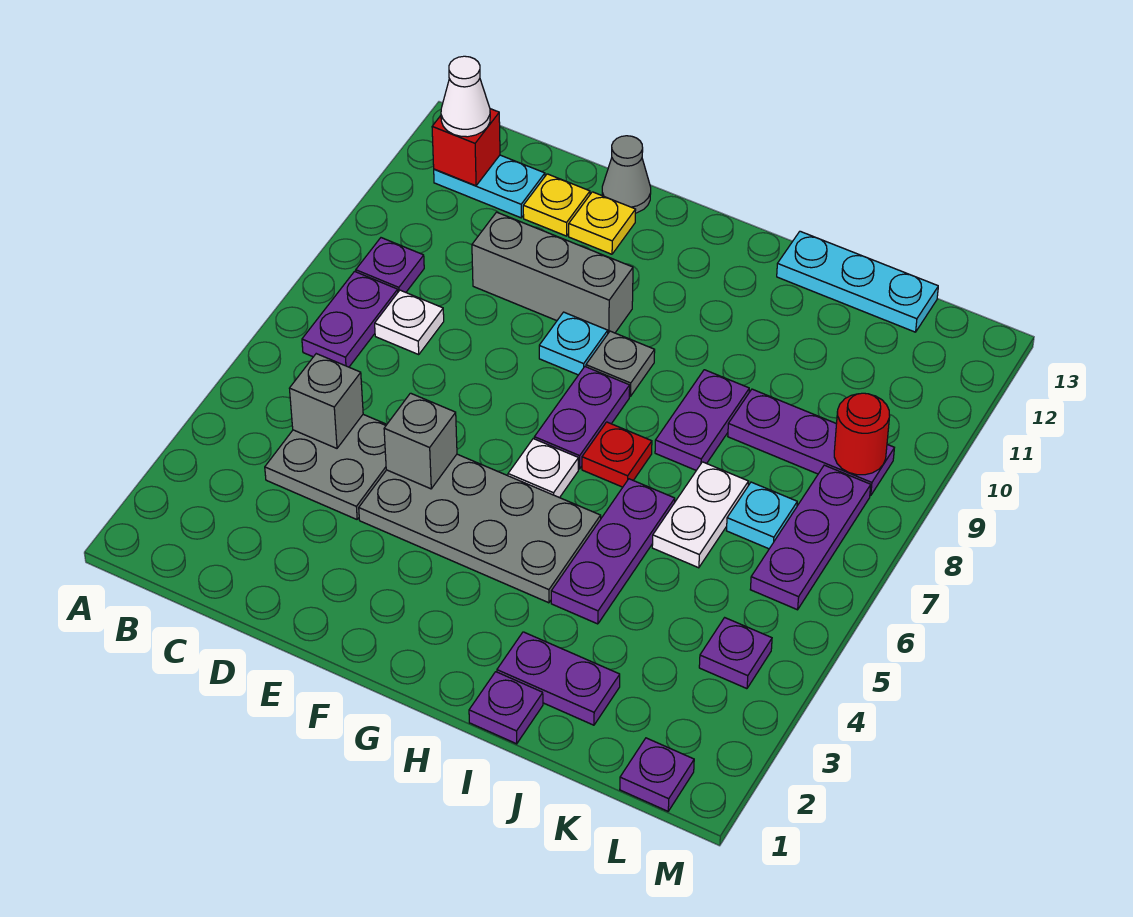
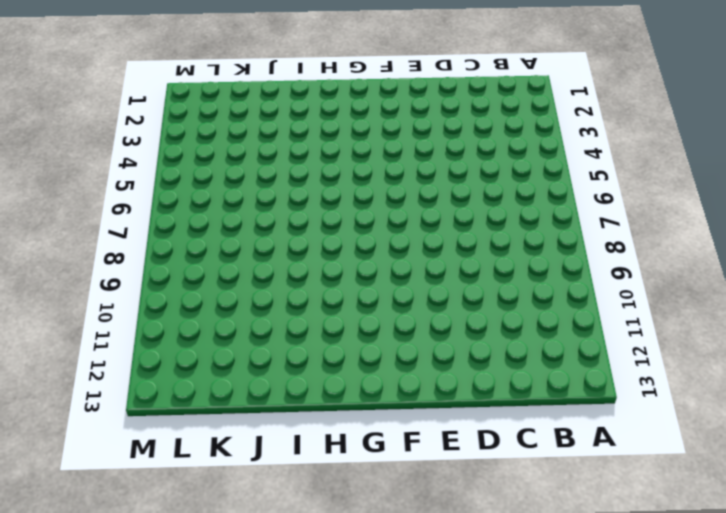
none -> purple 1x2 plate [302,272,398,367]
none -> purple 1x1 plate [356,238,424,292]
none -> cyan 1x2 plate [434,155,545,218]
none -> grey 2x2 plate [265,415,387,519]

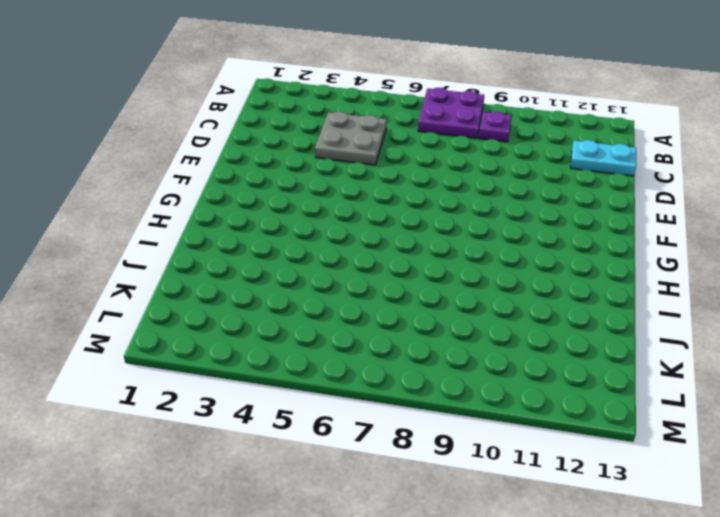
purple 2x2 plate [418,88,484,138] -> purple 1x2 plate [302,272,398,367]
cyan 1x2 plate [571,140,636,176] -> cyan 1x2 plate turned to [434,155,545,218]
none -> white 1x1 plate [375,290,444,354]
none -> grey 1x3 brick [472,212,633,333]
none -> yellow 1x1 plate [523,174,590,236]
none -> grey 2x4 plate [359,454,601,603]

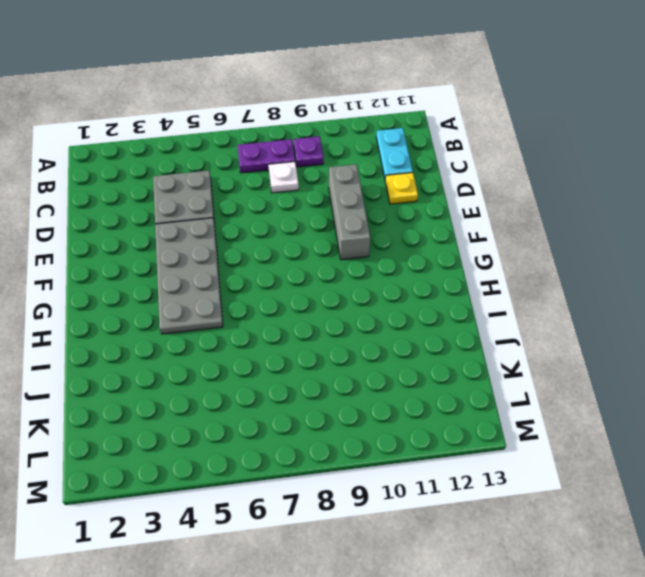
none -> yellow 1x1 plate [569,192,636,254]
none -> grey 1x1 cone [602,136,651,213]
none -> cyan 1x1 plate [539,312,608,375]
none -> white 1x1 plate [508,439,578,498]

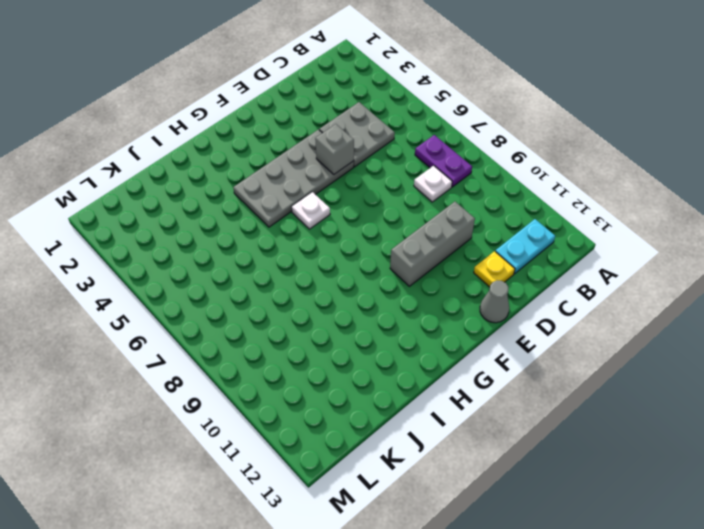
none -> purple 1x1 plate [356,238,424,292]
none -> yellow 1x1 plate [569,192,636,254]
none -> cyan 1x1 plate [539,312,608,375]
none -> purple 1x2 plate [534,367,630,469]

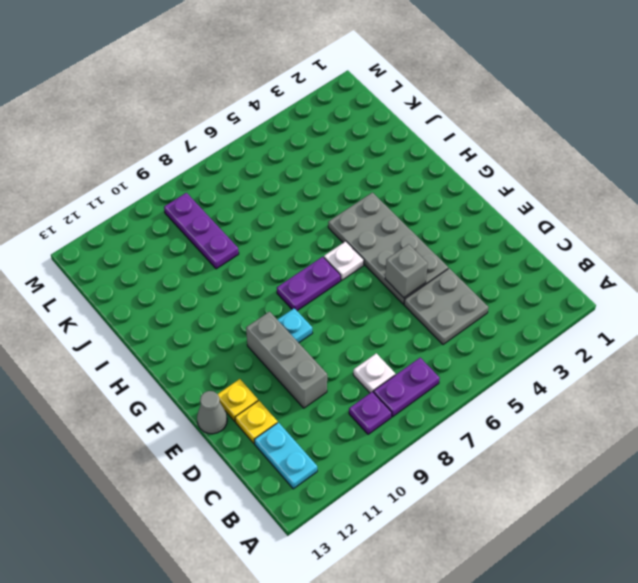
none -> grey 1x1 plate [586,331,655,396]
none -> red 1x1 plate [582,422,652,487]
none -> purple 1x1 plate [469,672,543,744]
none -> purple 1x2 plate [497,632,620,725]

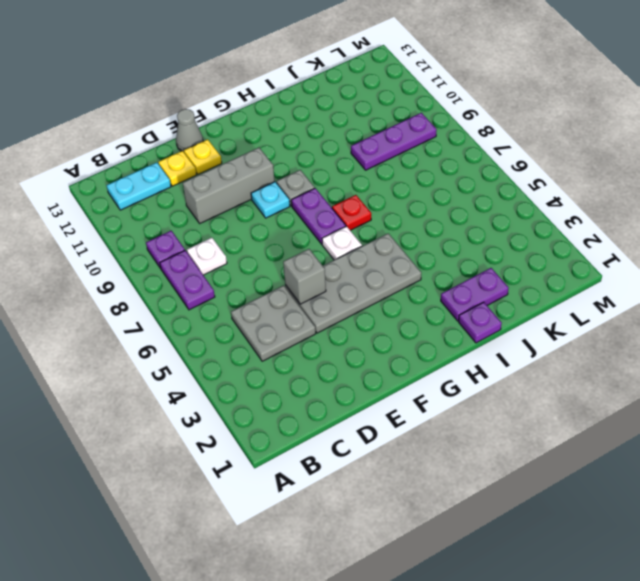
none -> purple 1x3 plate [551,479,675,624]
none -> purple 1x2 plate [655,370,749,470]
none -> cyan 1x3 plate [777,231,938,332]
none -> white 1x2 plate [652,462,748,568]

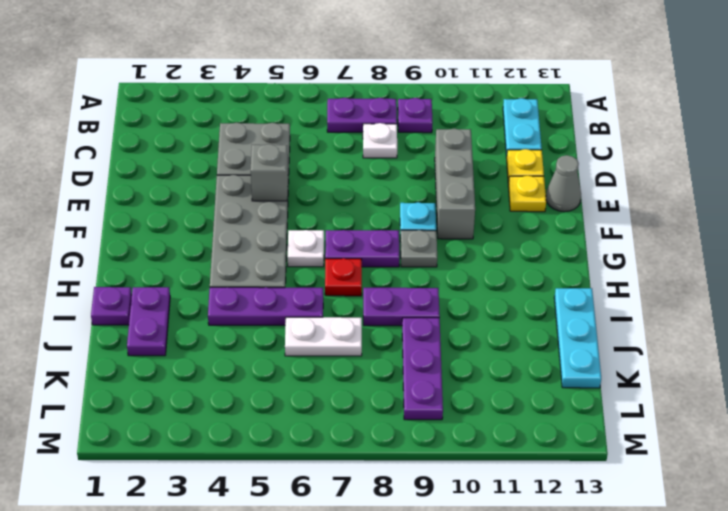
none -> cyan 1x1 plate [726,482,797,549]
none -> purple 1x1 plate [620,738,694,811]
none -> purple 1x1 plate [699,618,772,689]
none -> purple 1x3 plate [750,465,871,610]

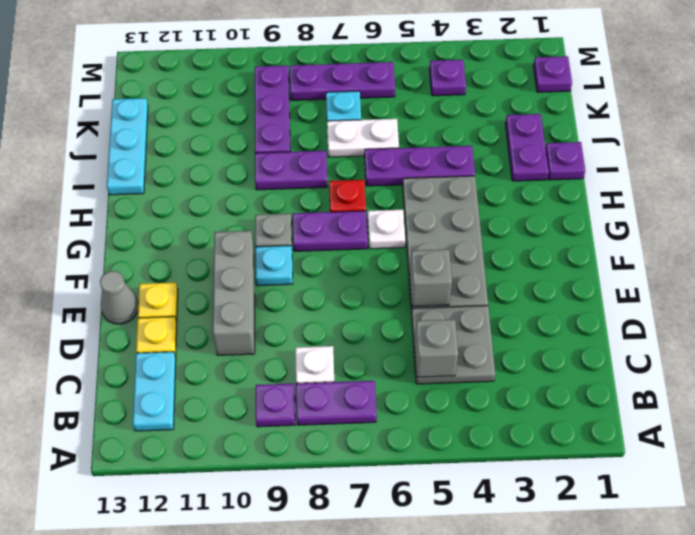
none -> red 1x1 brick [432,109,500,186]
none -> red 1x1 round brick [834,393,890,475]
none -> white 1x1 cone [441,56,490,137]

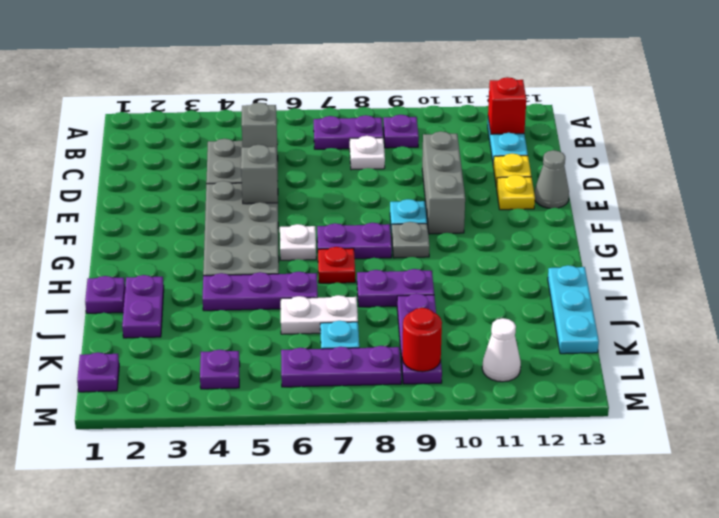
white 1x1 cone [482,318,521,382] -> white 1x1 cone moved to [441,56,490,137]

